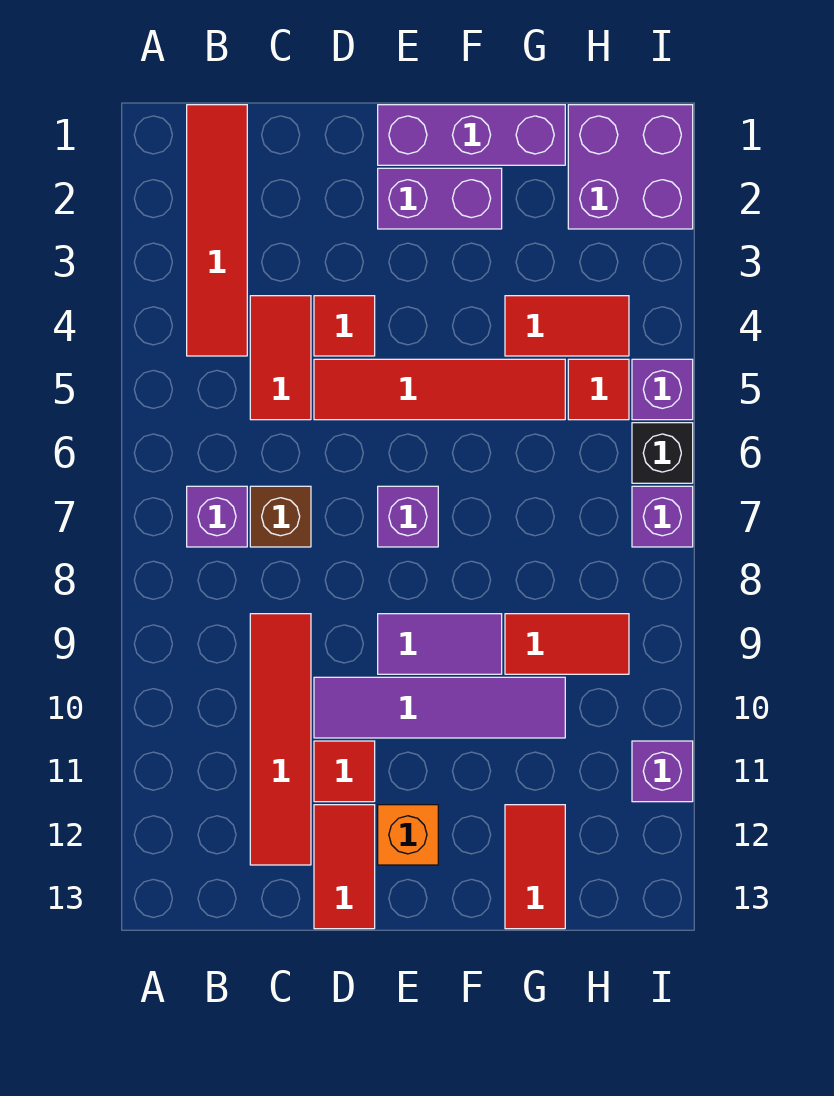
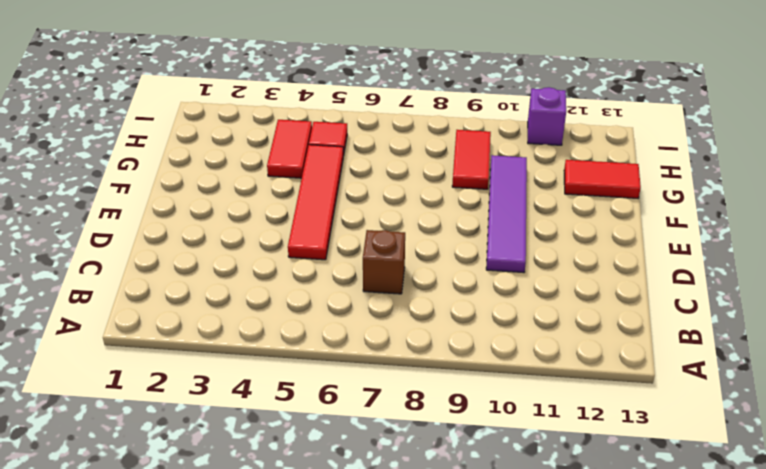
none -> red 1x4 tile [187,105,247,356]
none -> purple 1x1 brick [187,486,247,547]
none -> red 1x2 tile [250,296,311,420]

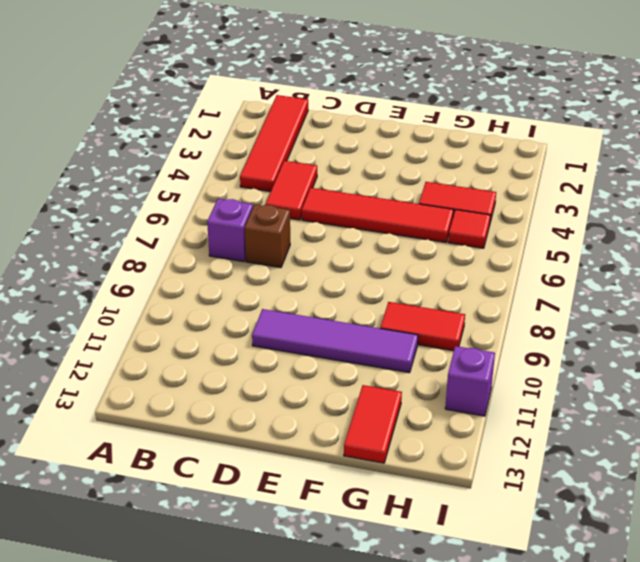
none -> red 1x4 tile [250,614,311,865]
none -> red 1x1 tile [314,296,375,356]
none -> red 1x1 tile [314,741,375,802]

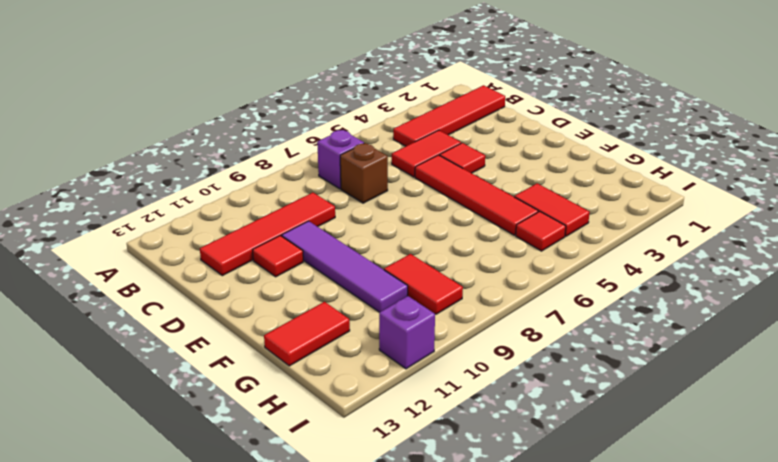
none -> red 1x2 tile [314,805,375,929]
none -> purple 1x3 brick [378,105,565,165]
none -> purple 1x2 brick [378,168,502,229]

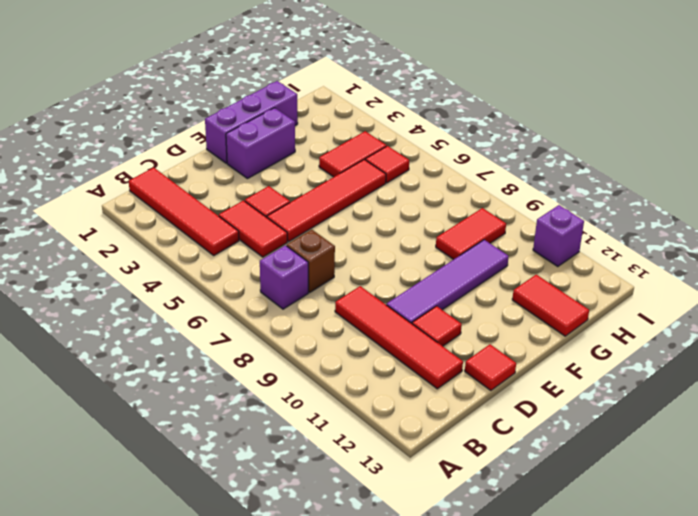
red 1x1 tile [465,344,516,390] -> red 1x2 tile [314,805,375,929]
none -> purple 1x1 brick [378,486,438,547]
none -> purple 1x2 tile [378,614,502,674]
none -> orange 1x1 brick [378,805,438,865]

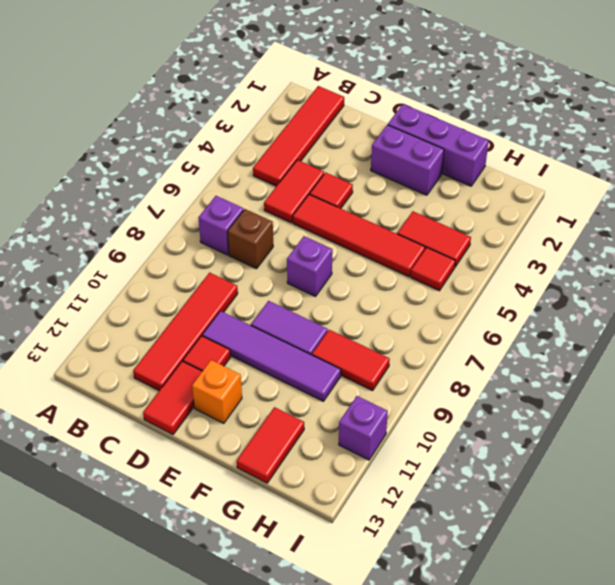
none -> purple 2x2 brick [568,105,693,229]
none -> purple 1x1 brick [632,359,693,420]
none -> black 1x1 brick [632,423,693,483]

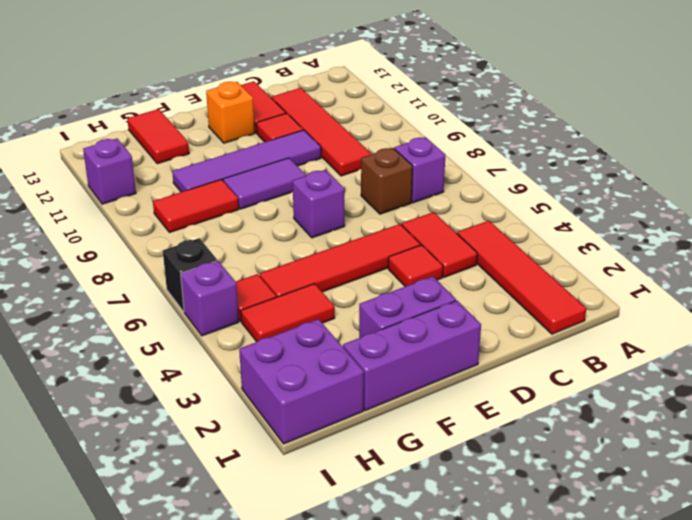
none -> purple 1x1 brick [632,486,693,547]

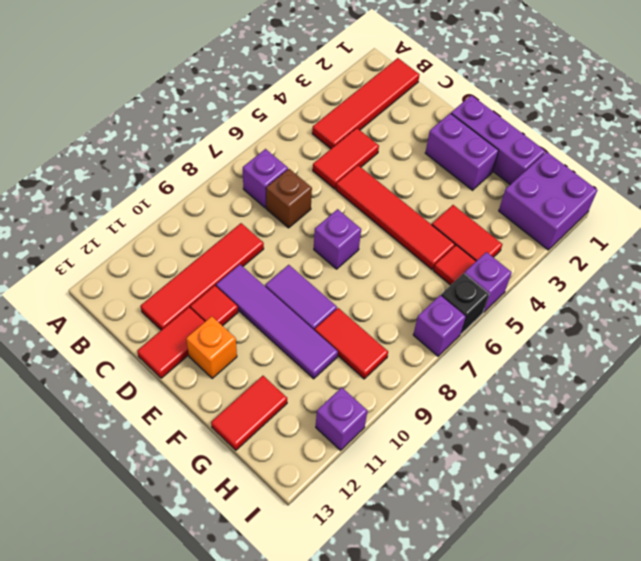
none -> red 1x1 tile [314,296,375,356]

